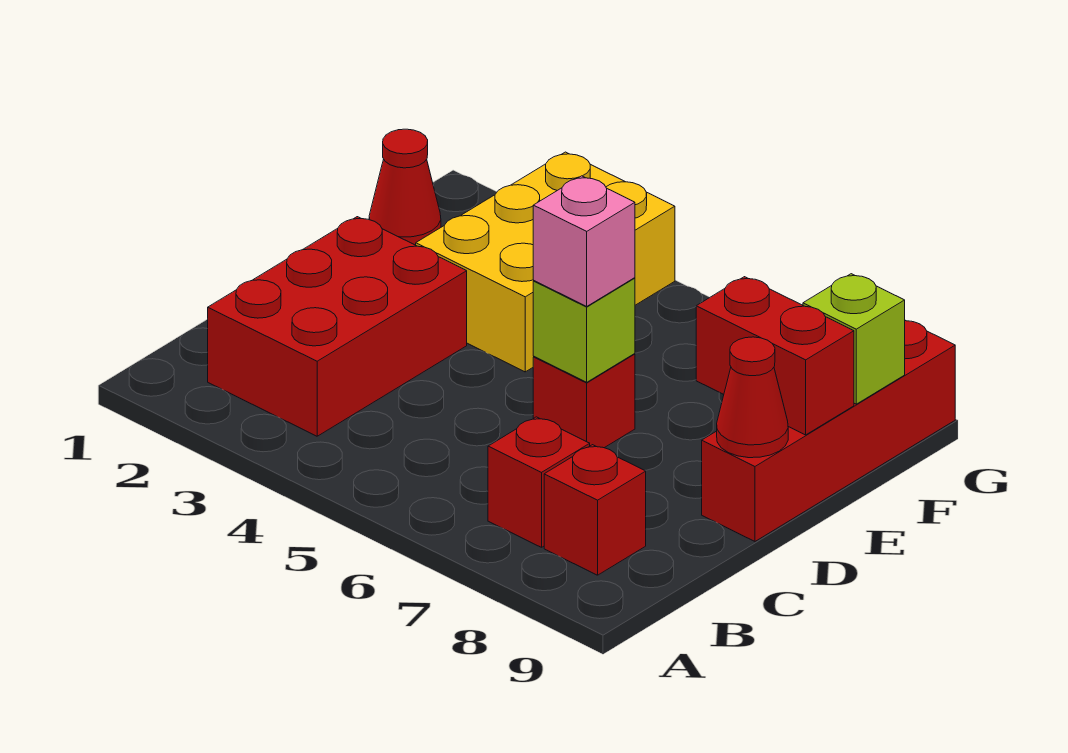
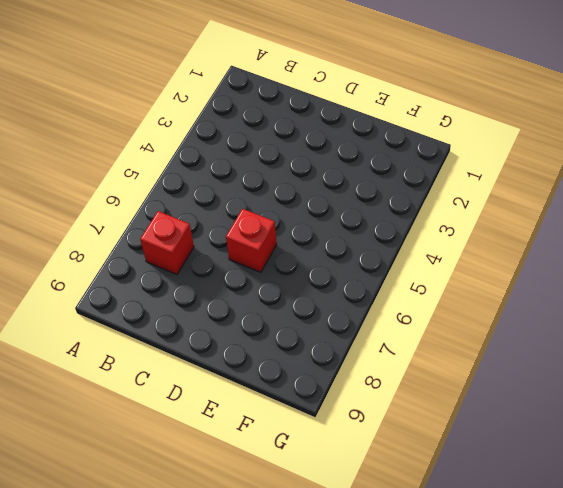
none -> red 2x3 brick [208,217,467,436]
none -> red 1x1 brick [544,445,646,575]
none -> red 1x4 brick [702,321,955,541]

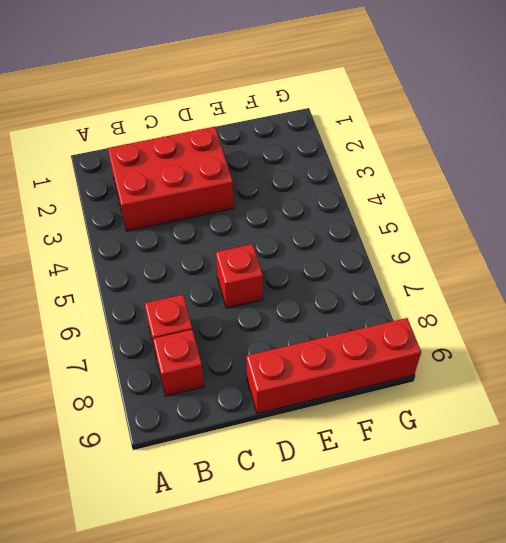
none -> yellow 2x3 brick [416,152,675,372]
none -> red 1x1 cone [369,129,441,245]
none -> lime 1x1 brick [533,278,635,382]

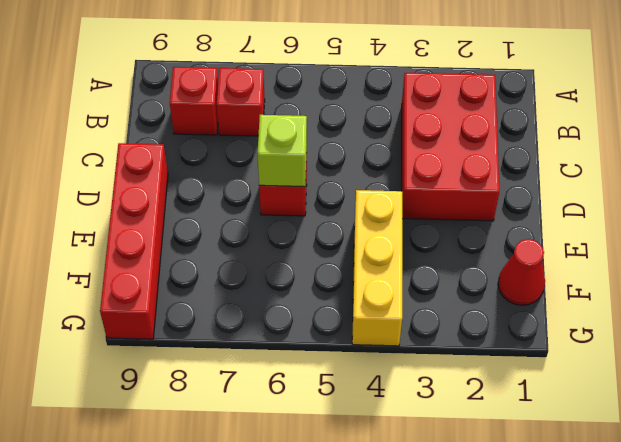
yellow 1x3 brick [352,190,402,346] -> yellow 2x3 brick [416,152,675,372]
none -> red 1x1 cone [717,337,788,458]
none -> red 1x2 brick [696,277,854,435]
none -> lime 1x1 brick [803,274,905,404]

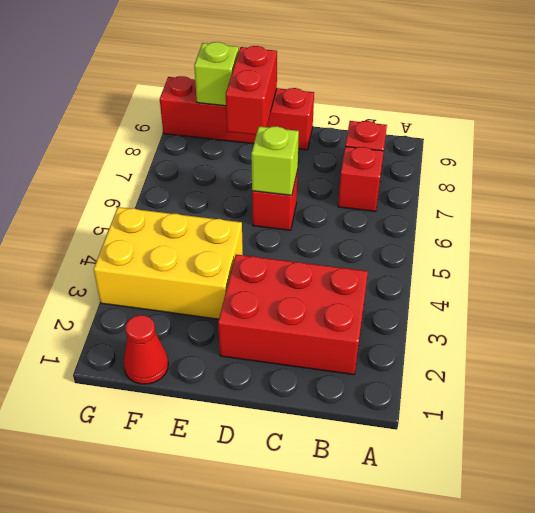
none -> red 1x1 cone [717,337,788,458]
none -> pink 1x1 brick [533,176,635,306]

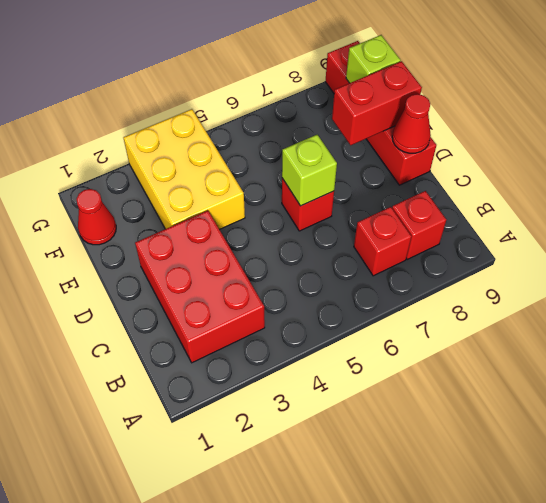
none -> pink 1x1 brick [533,176,635,306]

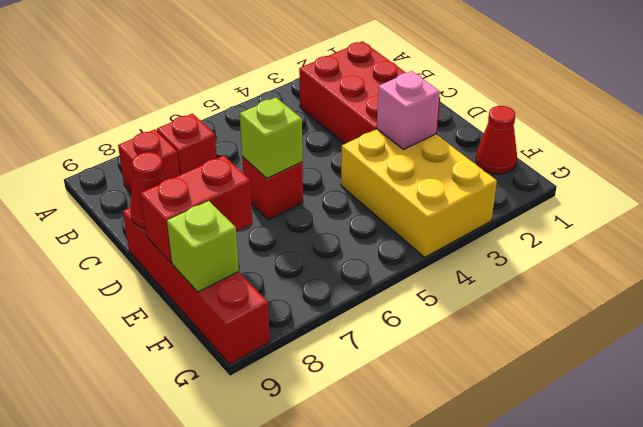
pink 1x1 brick [377,71,440,149] -> pink 1x1 brick moved to [533,176,635,306]

